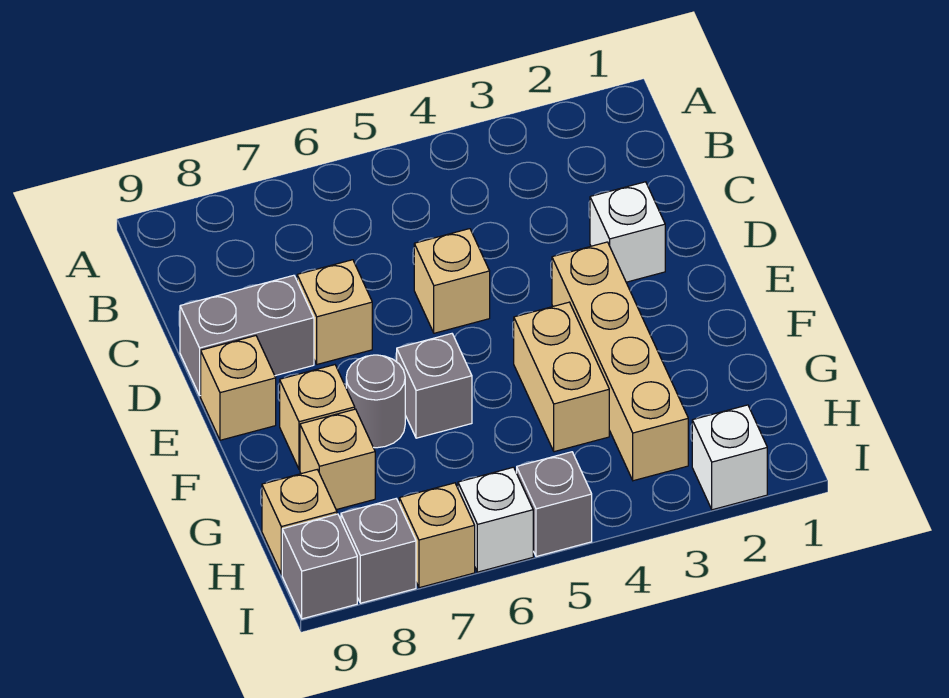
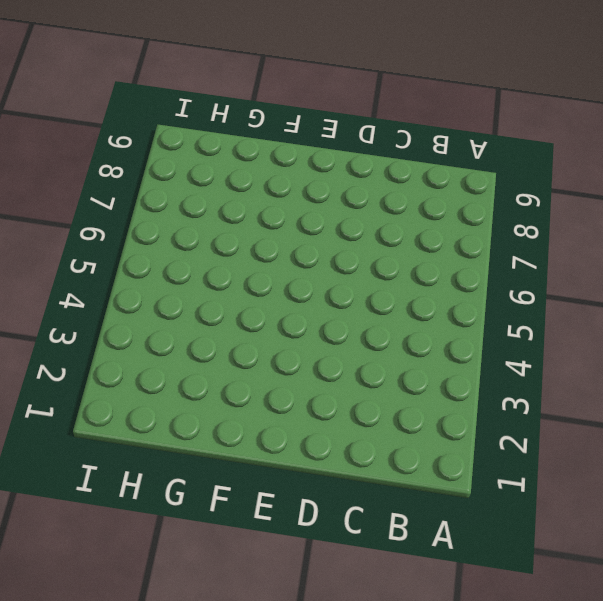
none -> white 1x1 brick [590,182,665,282]
none -> tan 1x1 brick [414,229,490,333]
none -> tan 1x1 brick [297,260,372,364]

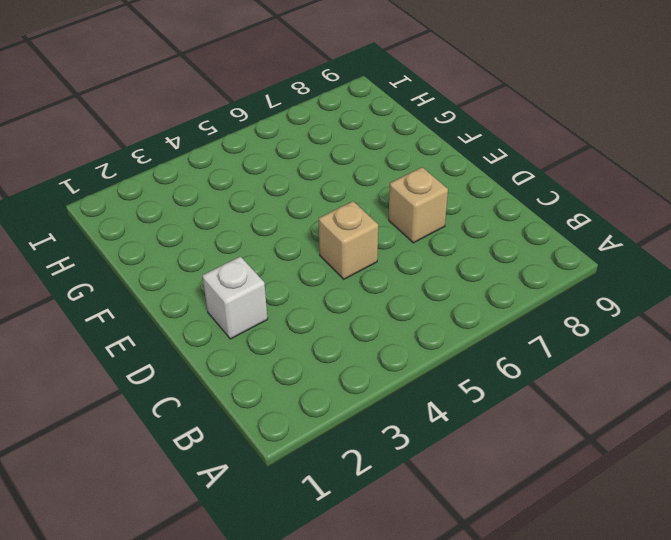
none -> grey 1x2 brick [180,275,314,396]
none -> tan 1x4 brick [552,242,688,481]
none -> tan 1x1 brick [201,336,276,440]

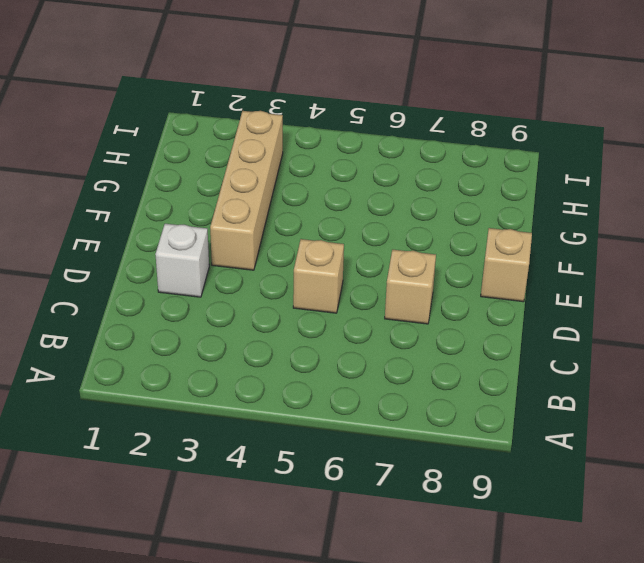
none -> grey 1x2 brick [180,275,314,396]
none -> tan 1x2 brick [514,302,609,452]
none -> grey 1x1 brick [396,334,472,438]

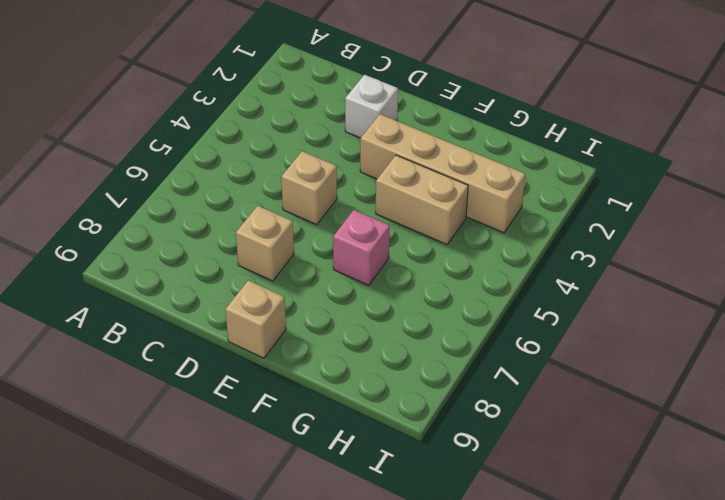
pink 1x1 brick [333,210,390,285] -> grey 1x1 brick [396,334,472,438]
none -> grey 1x2 brick [180,275,314,396]
none -> grey 1x1 round brick [346,355,405,448]
none -> tan 1x1 brick [280,365,355,469]

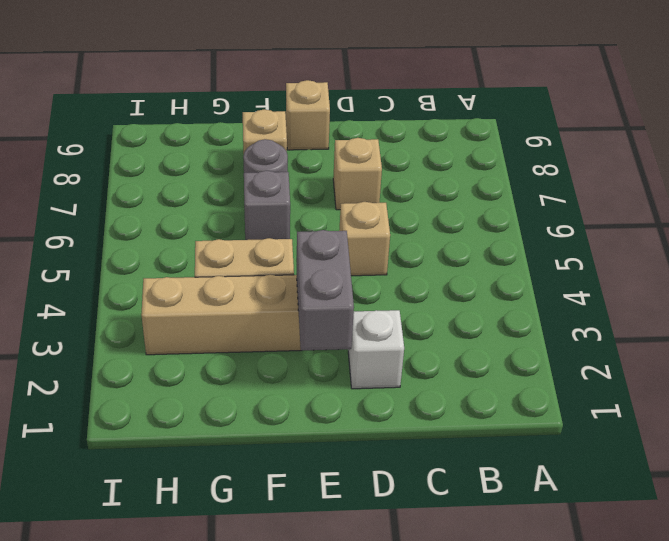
grey 1x2 brick [296,230,354,350] -> grey 1x2 brick moved to [180,275,314,396]
none -> tan 1x1 brick [300,409,375,510]
none -> tan 1x1 brick [262,470,337,574]
none -> white 1x1 brick [692,405,767,510]

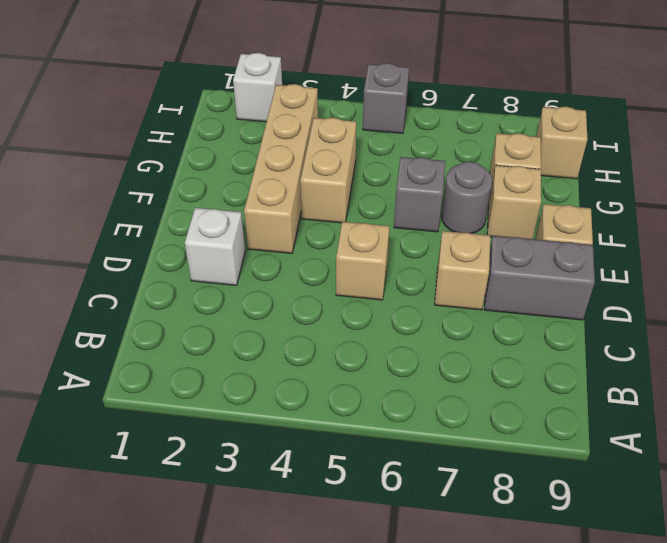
none -> white 1x1 brick [458,467,533,572]
none -> tan 1x1 brick [399,483,475,588]
none -> grey 1x1 brick [341,499,416,603]

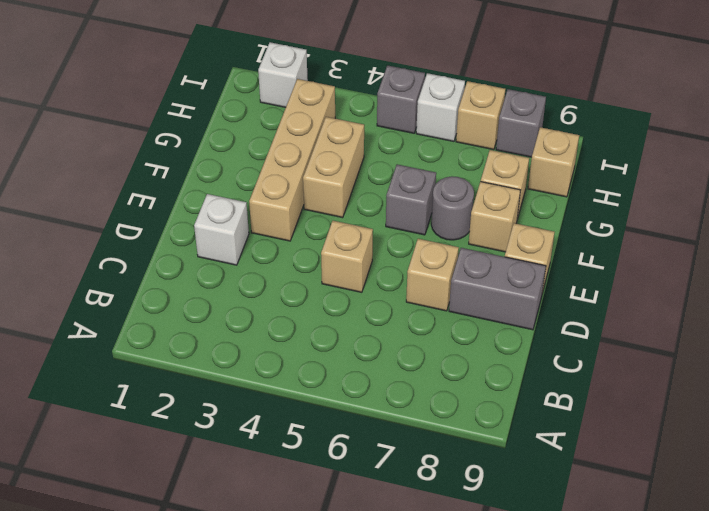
none -> grey 1x1 brick [282,514,357,619]

